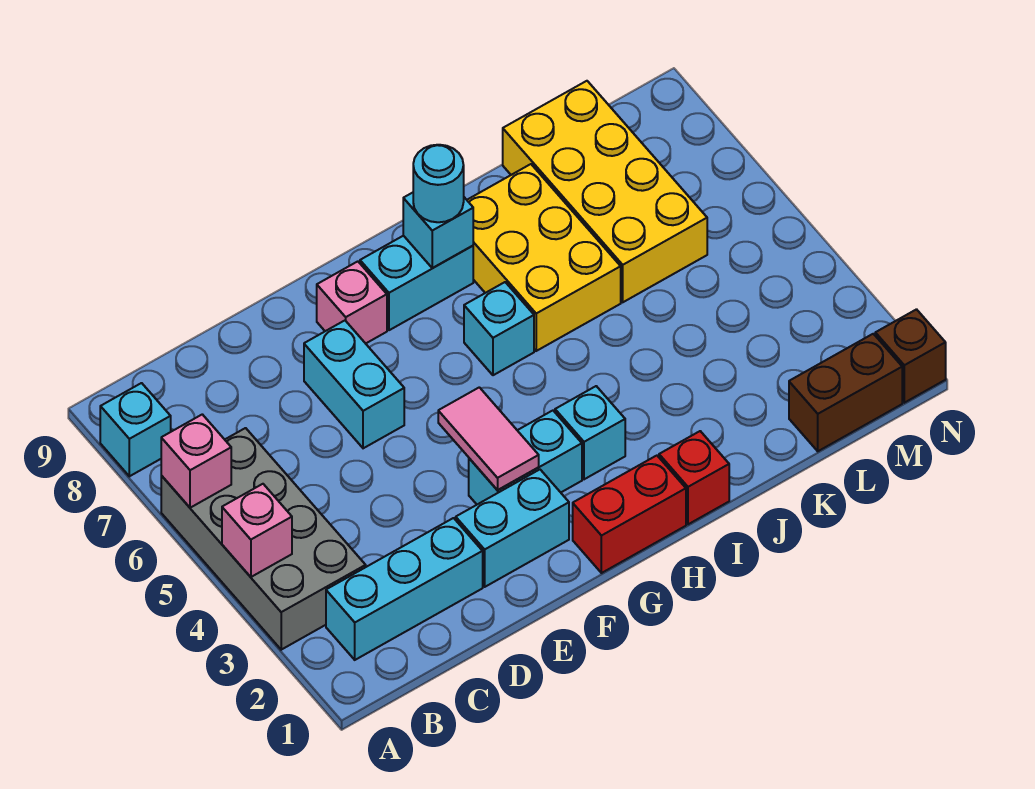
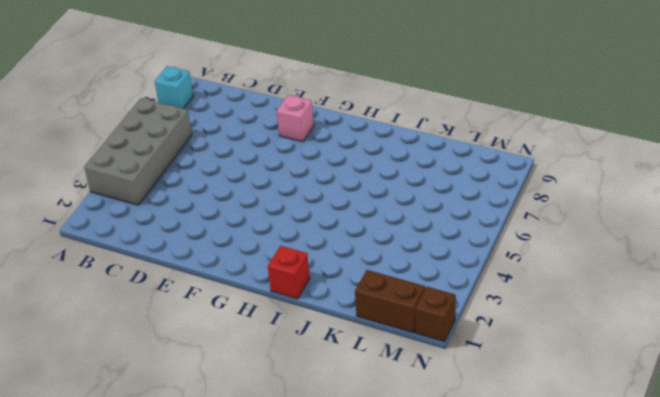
none -> cyan 1x3 brick [326,518,483,660]
none -> cyan 1x2 brick [456,470,569,587]
none -> cyan 1x2 brick [304,321,404,448]

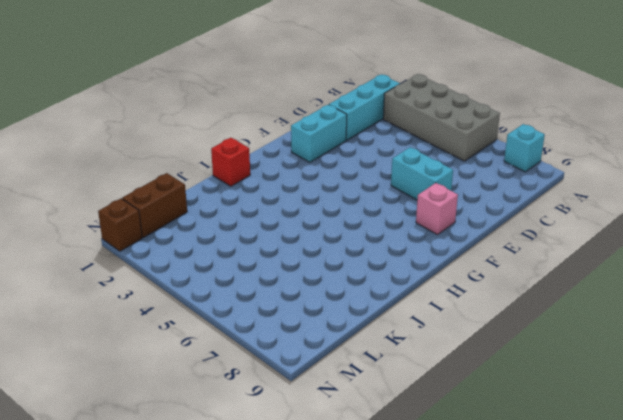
none -> cyan 1x2 brick [469,411,582,504]
none -> red 1x2 brick [573,456,686,573]
none -> cyan 1x2 brick [360,236,473,330]

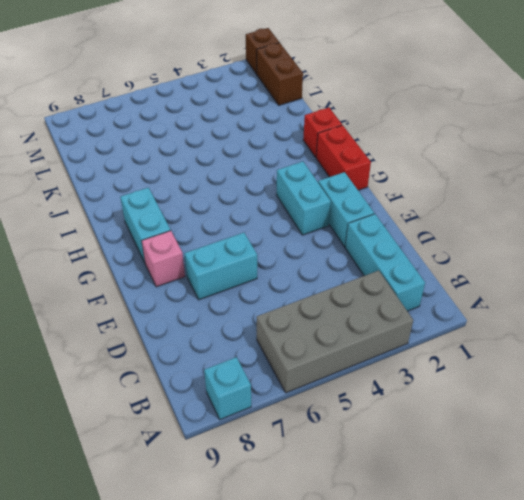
none -> cyan 1x1 brick [555,386,625,479]
none -> cyan 1x1 brick [464,282,534,375]
none -> yellow 2x3 brick [467,164,621,351]

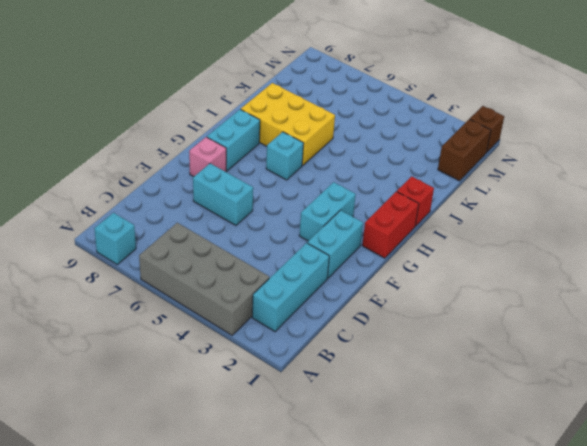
none -> cyan 1x1 brick [555,386,625,479]
none -> yellow 2x4 brick [503,81,707,302]
none -> pink 1x1 brick [222,484,292,577]

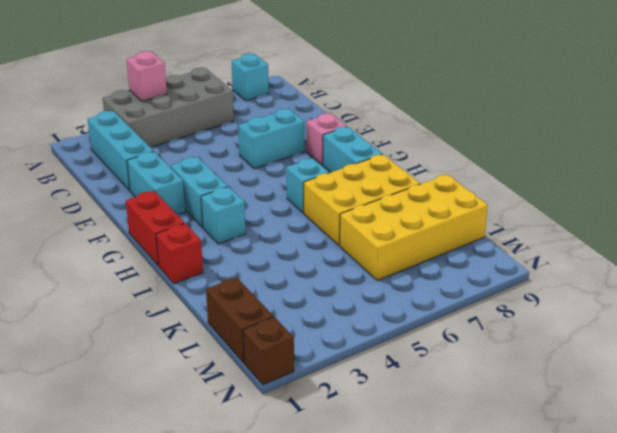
none -> pink 1x1 brick [161,414,231,508]
none -> pink 1x2 tile [438,387,539,490]
none -> cyan 1x1 brick [403,193,473,268]

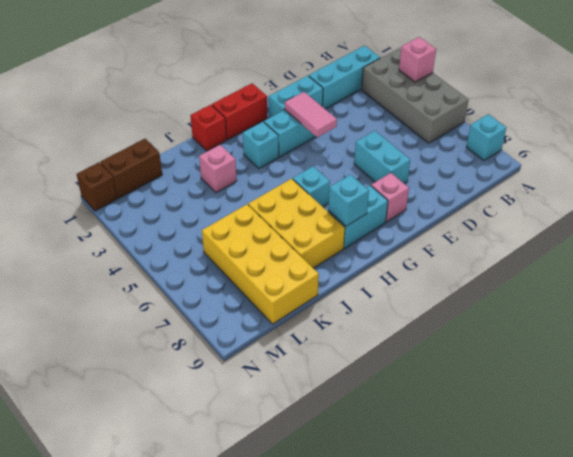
pink 1x1 brick [199,145,237,193] -> pink 1x1 brick moved to [161,414,231,508]
none -> cyan 1x1 round brick [413,145,464,222]

